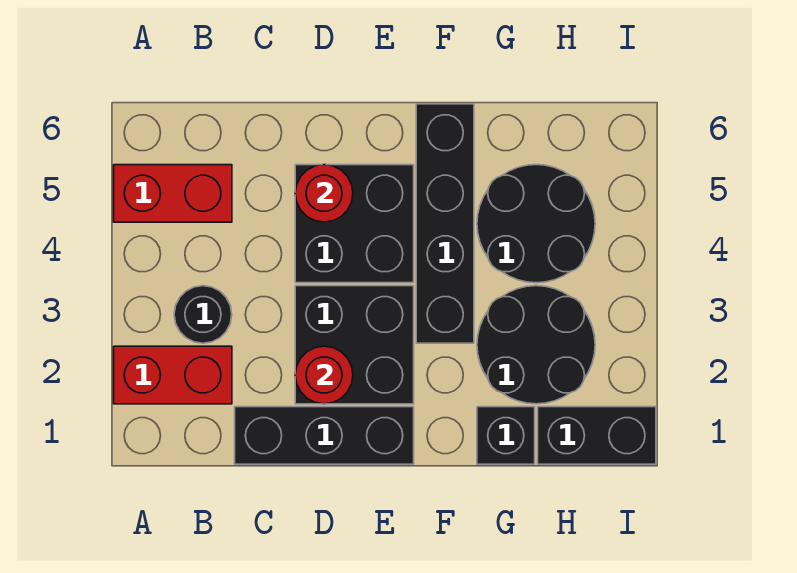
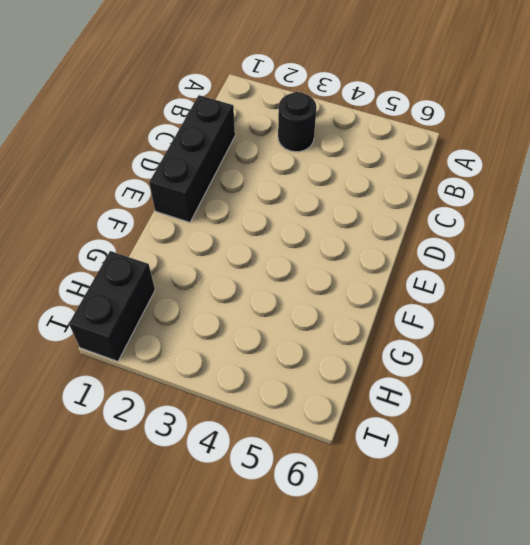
none -> red 1x2 brick [114,346,232,404]
none -> red 1x2 brick [114,165,232,222]
none -> black 2x2 brick [295,286,414,404]

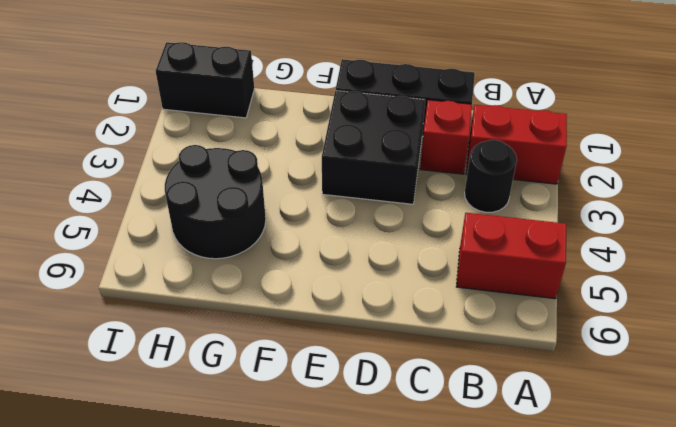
red 1x1 brick [420,100,472,174] -> none
none -> black 2x2 brick [295,165,414,283]
none -> black 1x4 brick [416,104,474,343]
none -> black 1x1 brick [477,407,535,464]

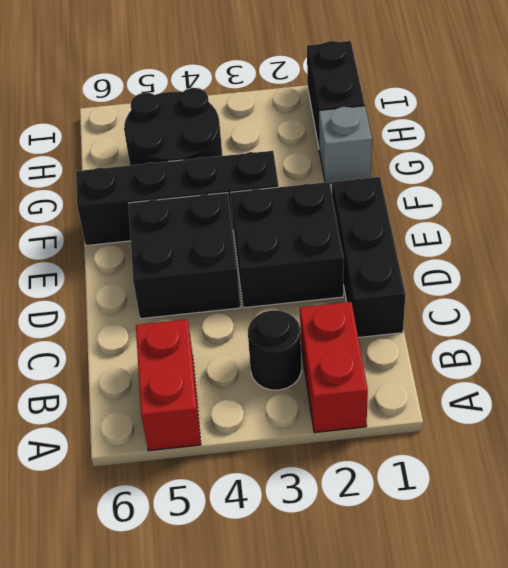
grey 1x1 brick [319,106,372,183] -> black 1x1 brick [477,407,535,464]
none -> black 2x2 round brick [477,286,595,404]
none -> red 1x1 round brick [295,346,353,404]
none -> red 1x1 round brick [295,165,353,222]

